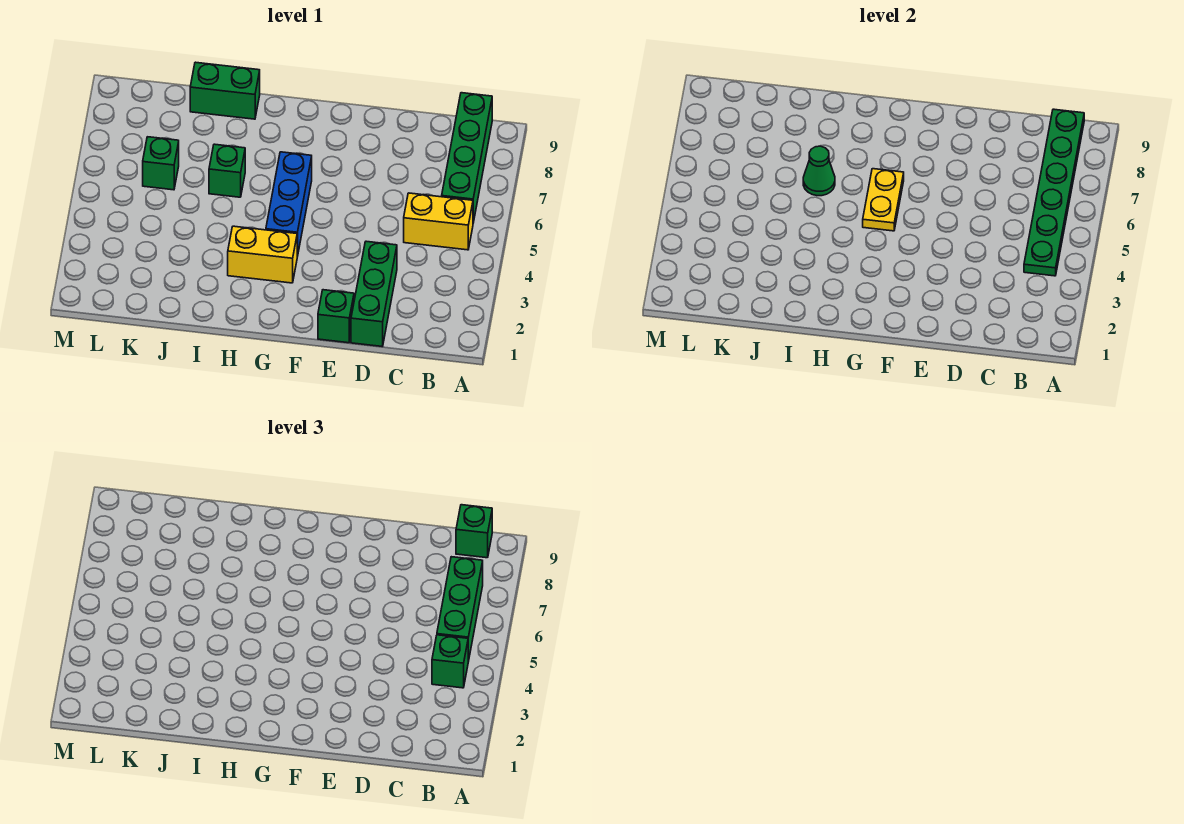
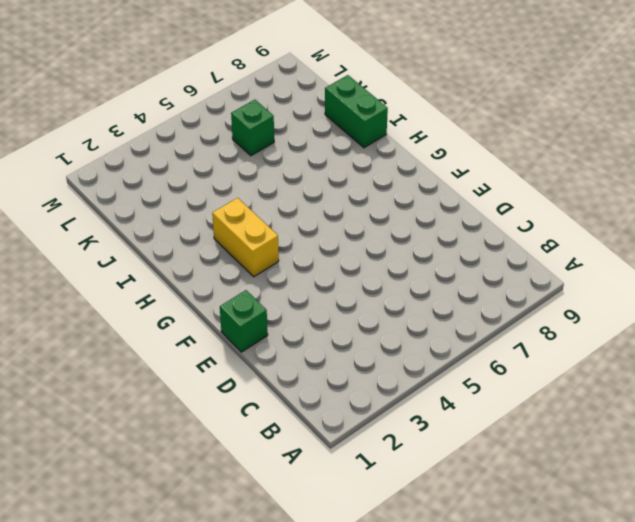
none -> yellow 1x2 brick [404,193,473,250]
none -> green 1x4 brick [442,93,492,223]
none -> green 1x3 brick [351,241,397,346]

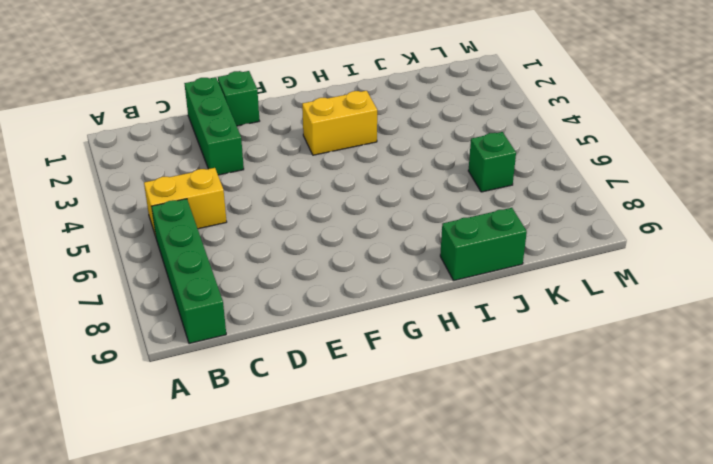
none -> blue 1x3 brick [266,152,312,257]
none -> green 1x1 brick [209,144,245,197]
none -> green 1x6 plate [1024,109,1084,276]

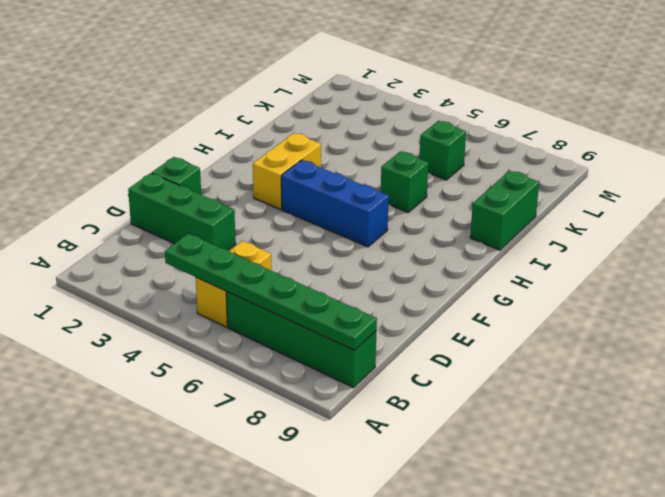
none -> yellow 1x2 plate [863,169,904,231]
none -> green 1x1 cone [803,146,835,196]
none -> green 1x1 brick [432,635,468,688]

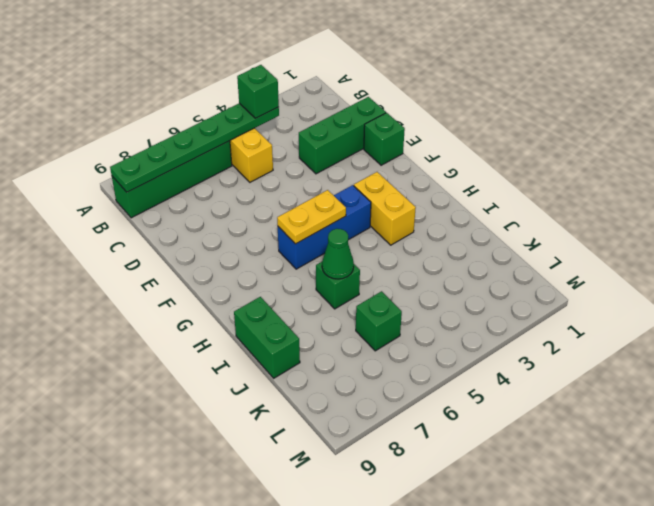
none -> green 1x3 brick [437,557,483,662]
none -> green 1x1 brick [456,505,492,558]

